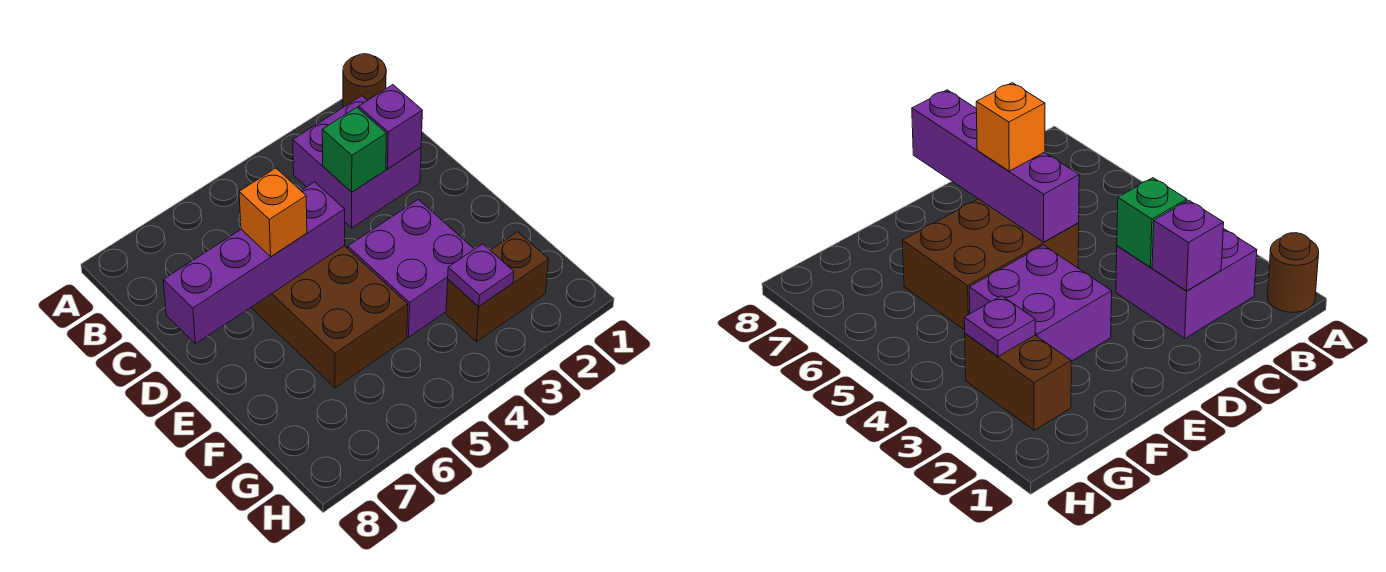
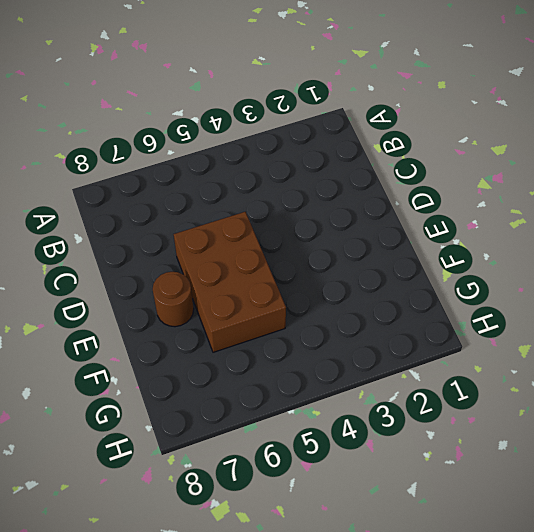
brown 1x1 round brick [153,272,194,327] -> brown 1x1 round brick moved to [343,54,386,107]
none -> purple 2x2 brick [293,96,421,228]
none -> purple 2x2 brick [348,199,474,337]

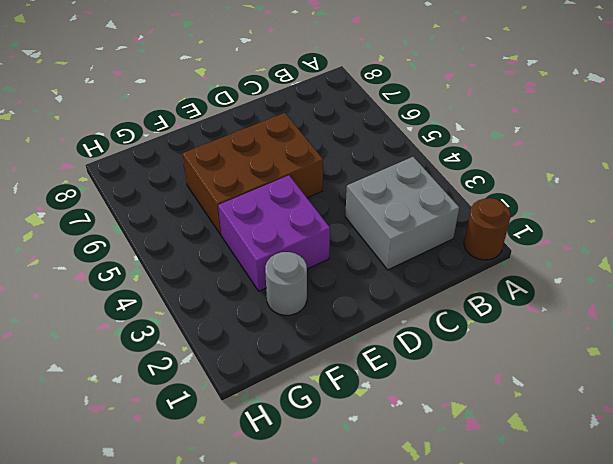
grey 2x2 brick [345,157,459,270] -> purple 2x2 brick [293,96,421,228]
grey 1x1 round brick [265,252,307,315] -> none
none -> brown 1x2 brick [446,232,549,342]
none -> purple 1x1 brick [359,85,422,169]

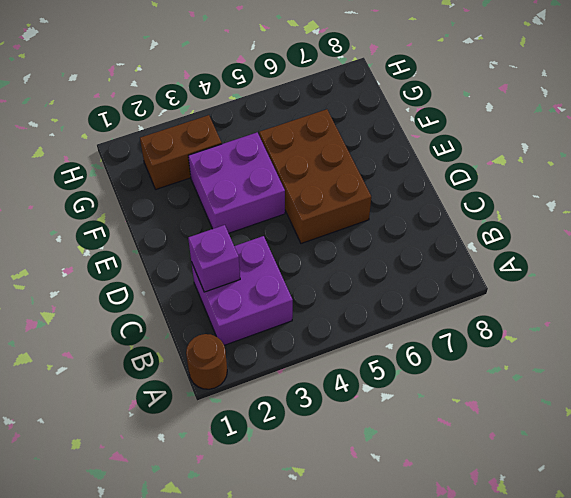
none -> green 1x1 brick [322,108,387,192]
none -> purple 1x4 brick [163,182,345,344]

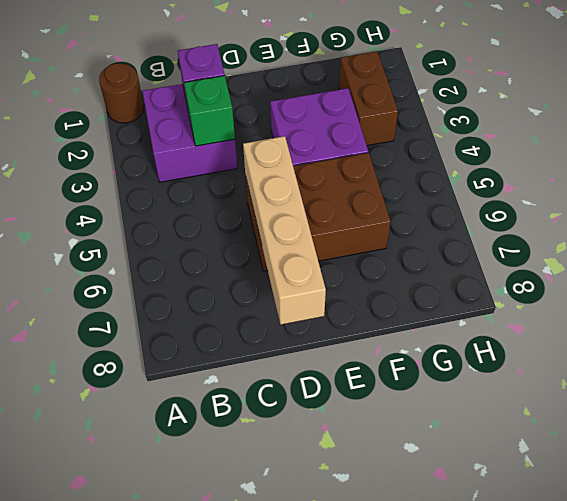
tan 1x4 brick [243,136,326,324] -> purple 1x4 brick [163,182,345,344]
none -> purple 1x1 plate [448,244,514,307]
none -> orange 1x1 brick [239,168,307,256]

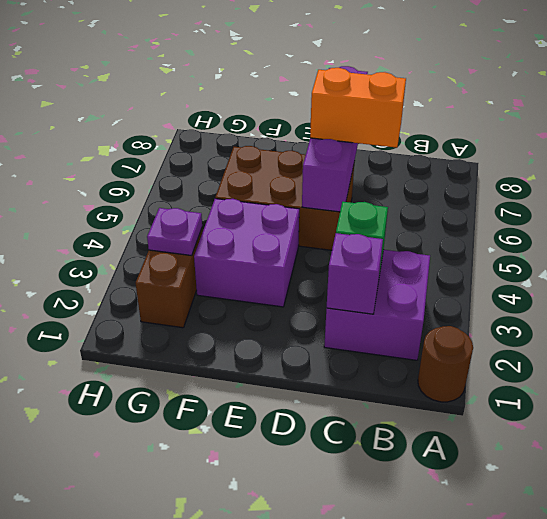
orange 1x2 brick [310,68,406,148] -> orange 1x1 brick [239,168,307,256]

